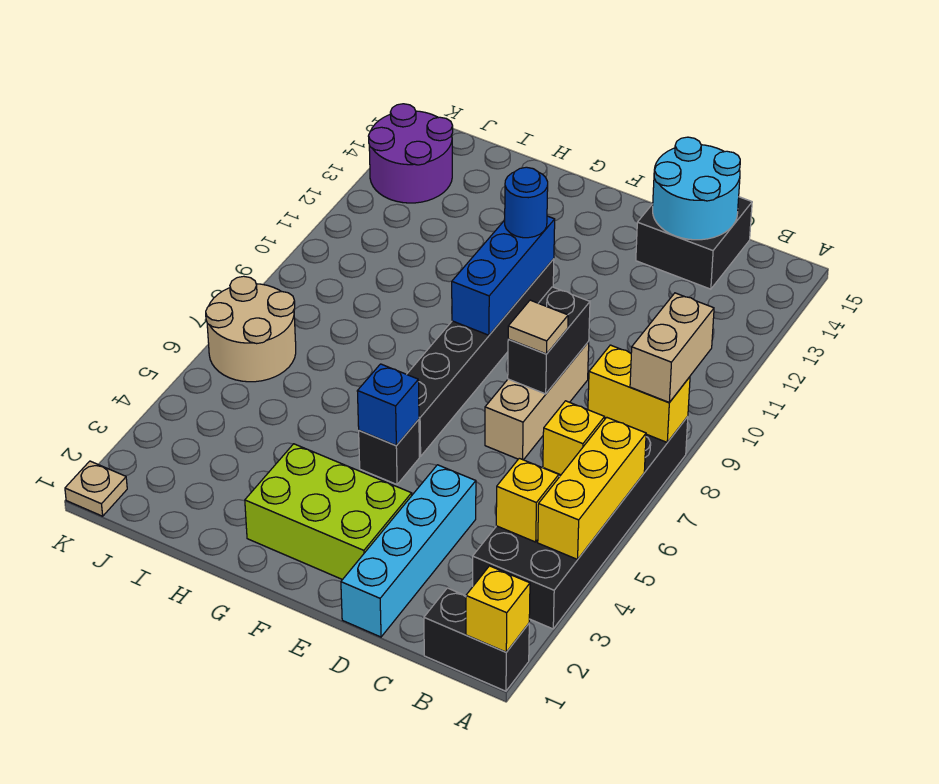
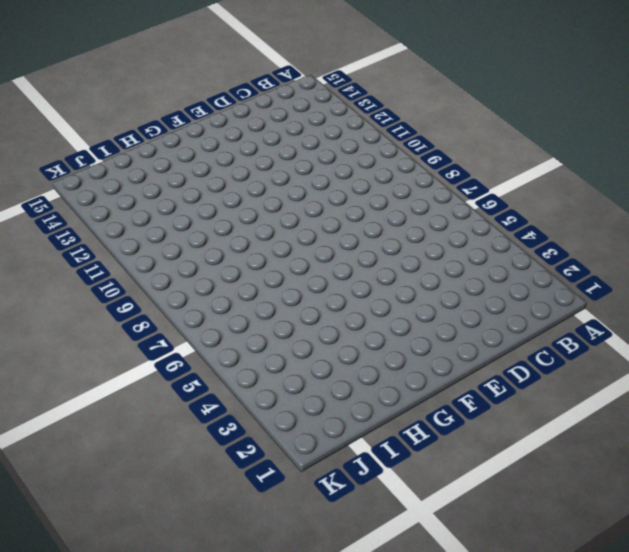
none -> black 1x2 brick [424,588,529,691]
none -> black 2x6 brick [473,417,688,629]
none -> black 2x2 brick [636,197,752,289]

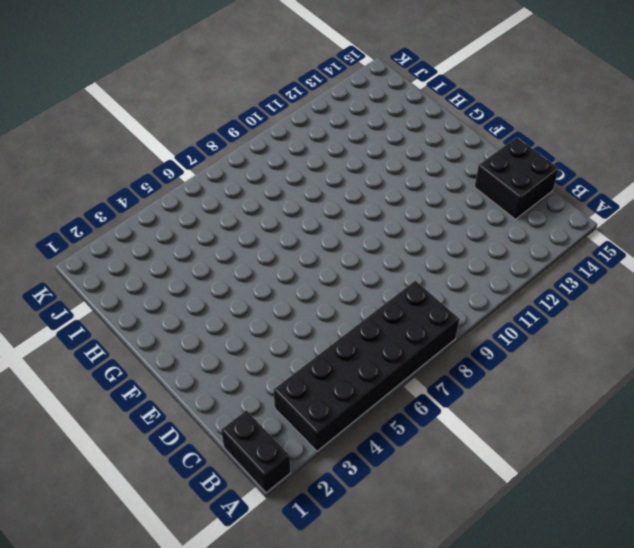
none -> cyan 1x4 brick [341,465,476,637]
none -> tan 1x3 brick [485,342,589,460]
none -> lime 2x3 brick [245,444,412,580]

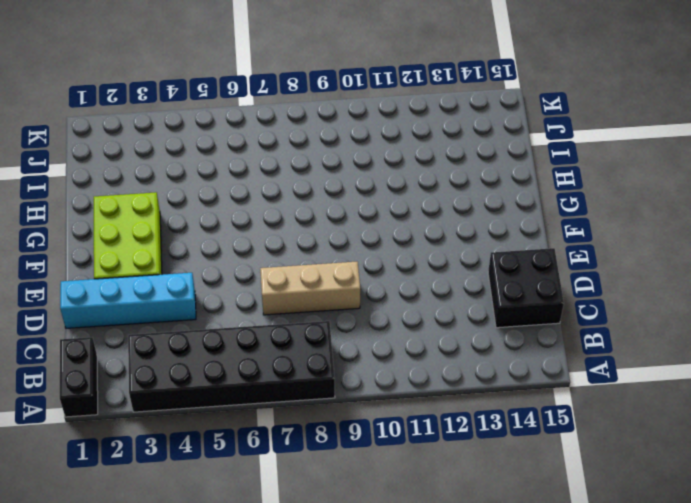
none -> black 1x1 brick [359,419,419,484]
none -> black 1x6 brick [407,259,554,456]
none -> tan 2x2 round brick [206,276,296,382]

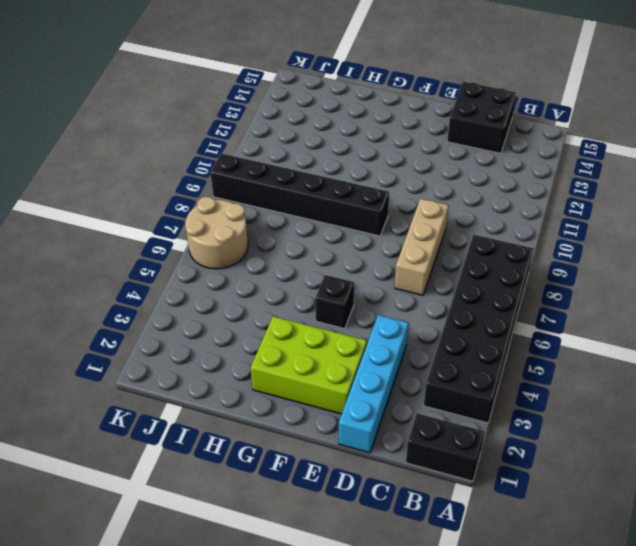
black 1x6 brick [210,154,389,236] -> black 1x6 brick turned to [407,259,554,456]
none -> purple 2x2 round brick [369,104,453,203]
none -> tan 1x1 plate [65,461,127,516]
none -> yellow 1x1 brick [466,566,530,652]

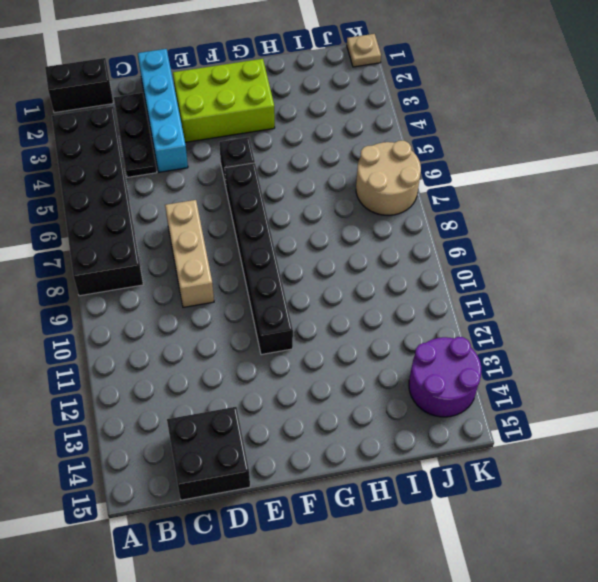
black 1x3 plate [114,93,157,177] -> none
none -> yellow 1x1 brick [466,566,530,652]
none -> yellow 1x3 brick [538,417,646,559]
none -> yellow 1x2 brick [588,345,690,442]

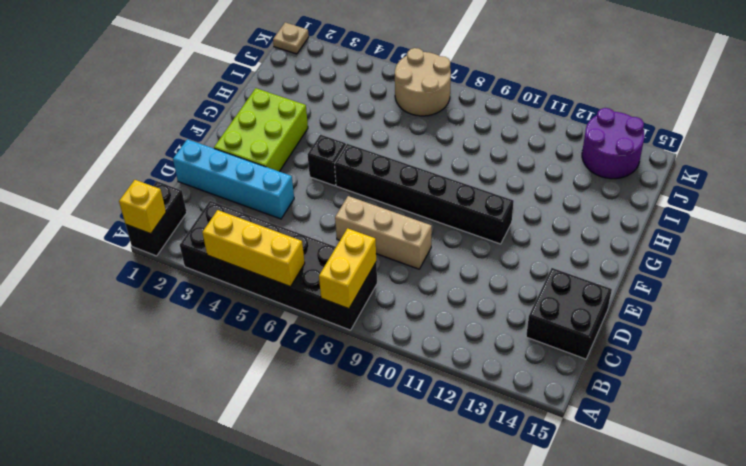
none -> yellow 1x1 brick [496,458,559,542]
none -> yellow 1x1 brick [543,401,605,475]
none -> cyan 2x2 round brick [653,137,740,240]

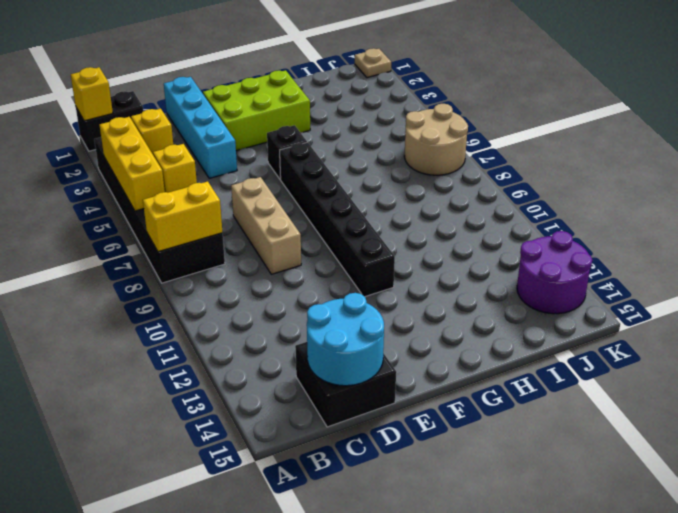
none -> black 1x2 brick [508,287,590,394]
none -> blue 1x1 brick [357,364,419,446]
none -> blue 1x3 brick [452,216,555,335]

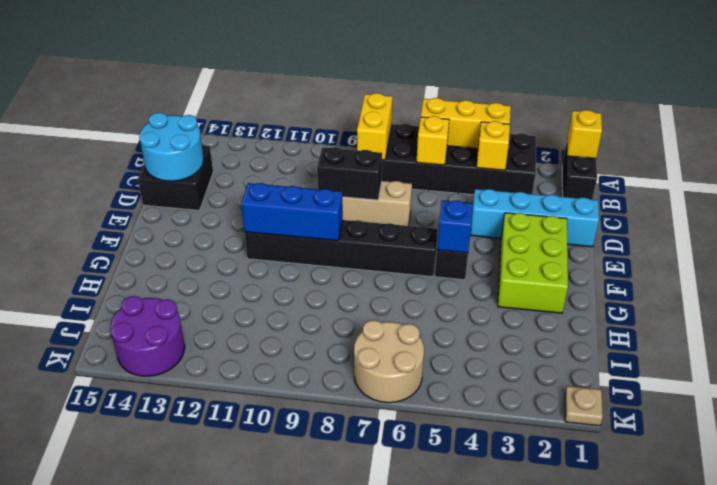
none -> tan 1x2 brick [630,293,714,402]
none -> tan 1x1 tile [508,300,568,354]
none -> blue 1x1 round brick [505,167,548,238]

